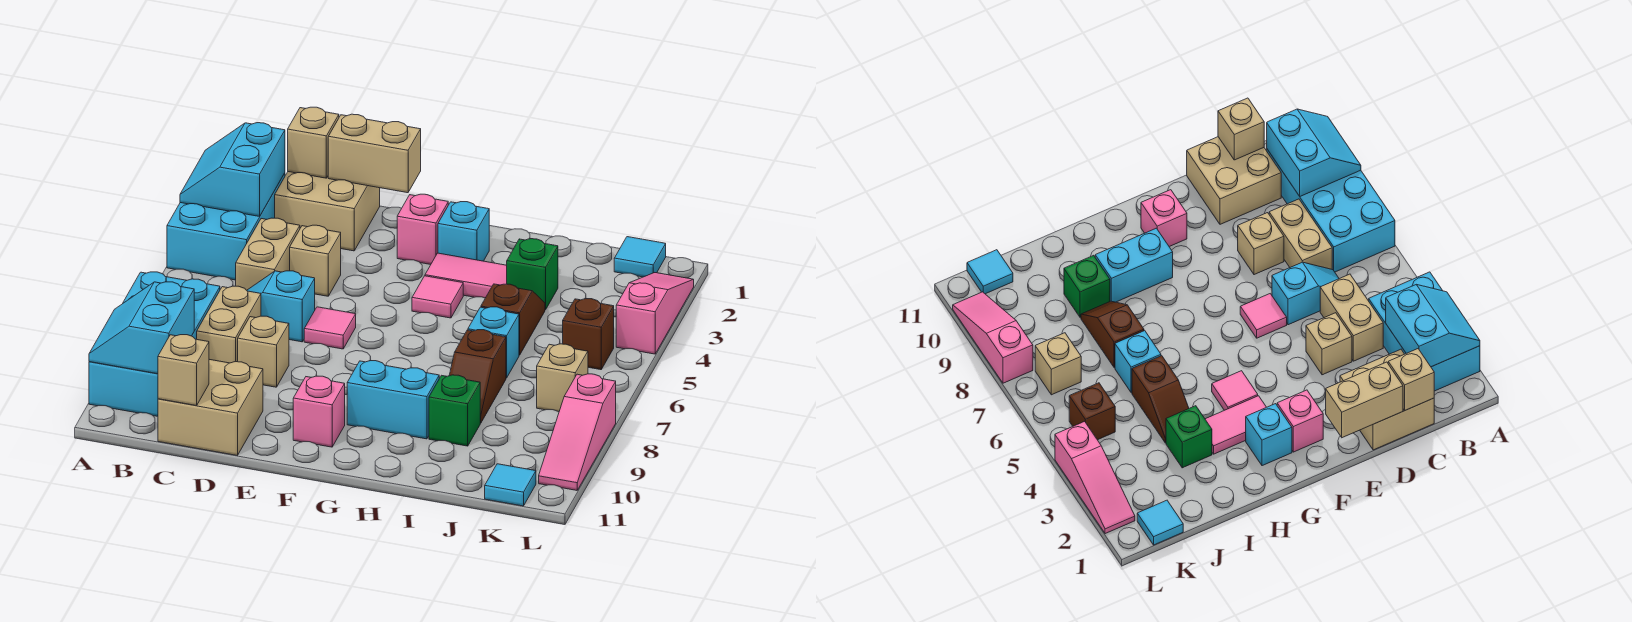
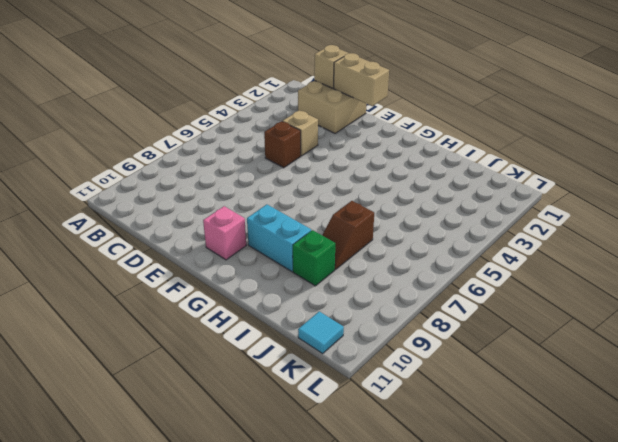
brown 1x1 brick [264,121,301,168] -> brown 1x1 brick moved to [563,299,614,370]
none -> cyan 2x3 brick [167,173,285,280]
none -> cyan 2x4 brick [89,272,220,416]
none -> tan 1x2 brick [236,218,300,290]
none -> cyan 1x2 slope [247,271,315,342]

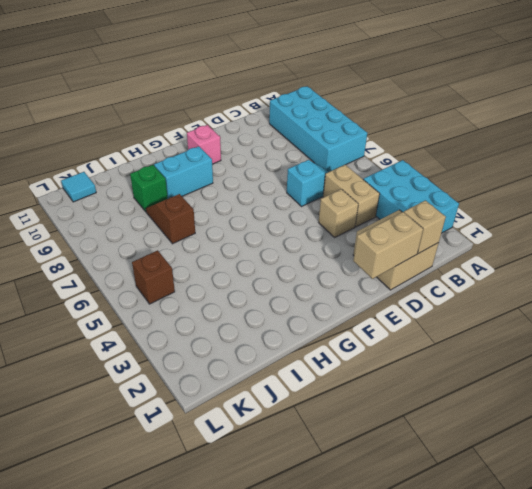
none -> tan 1x2 brick [197,286,261,363]
none -> tan 2x2 brick [158,359,263,455]
none -> tan 1x1 brick [238,316,289,387]
none -> pink 1x1 tile [304,307,356,349]

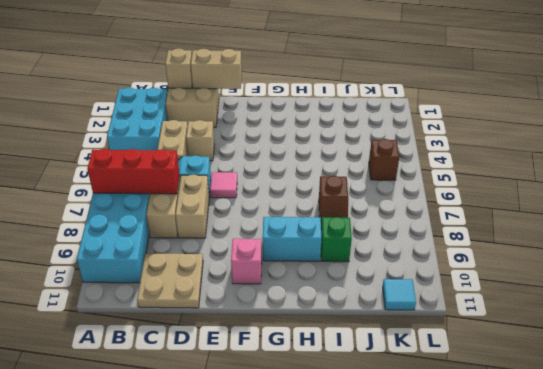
red 1x3 brick [87,149,180,194] -> none
tan 2x2 plate [137,253,203,308] -> tan 2x2 brick [158,359,263,455]
tan 1x2 brick [176,175,209,238] -> tan 1x1 brick [238,316,289,387]
none -> pink 1x1 brick [397,194,448,264]
none -> cyan 1x1 brick [438,202,489,261]
none -> pink 1x2 tile [425,253,507,298]
none -> pink 1x1 tile [412,276,463,318]

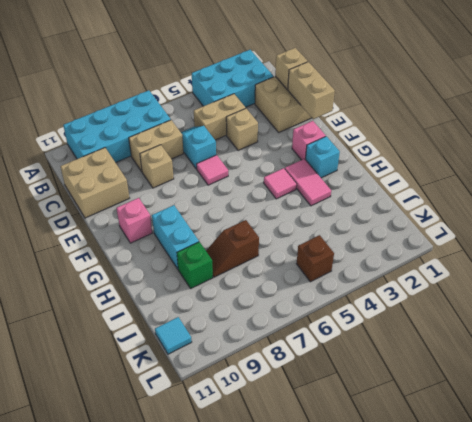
none -> green 1x1 brick [507,239,558,310]
none -> brown 1x2 slope [481,284,545,355]
none -> cyan 1x1 brick [468,307,519,378]
none -> cyan 1x1 tile [614,237,666,277]

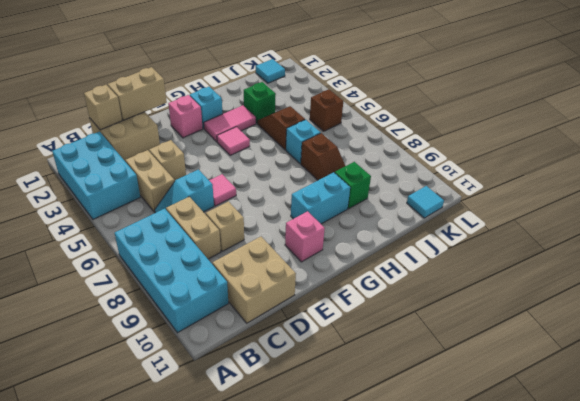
none -> tan 1x1 brick [537,344,588,412]
none -> pink 1x3 slope [616,273,694,354]
none -> pink 1x3 slope [539,374,616,490]
none -> cyan 2x2 slope [180,123,285,216]

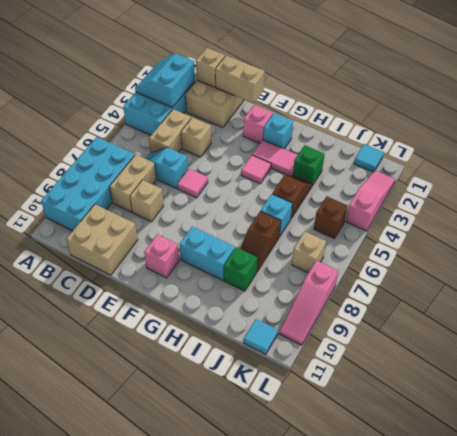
none -> cyan 2x2 slope [89,282,194,374]
none -> tan 1x1 brick [158,335,209,406]

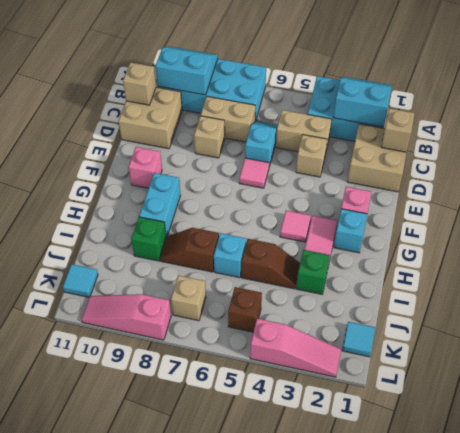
none -> tan 1x2 brick [328,114,421,193]

